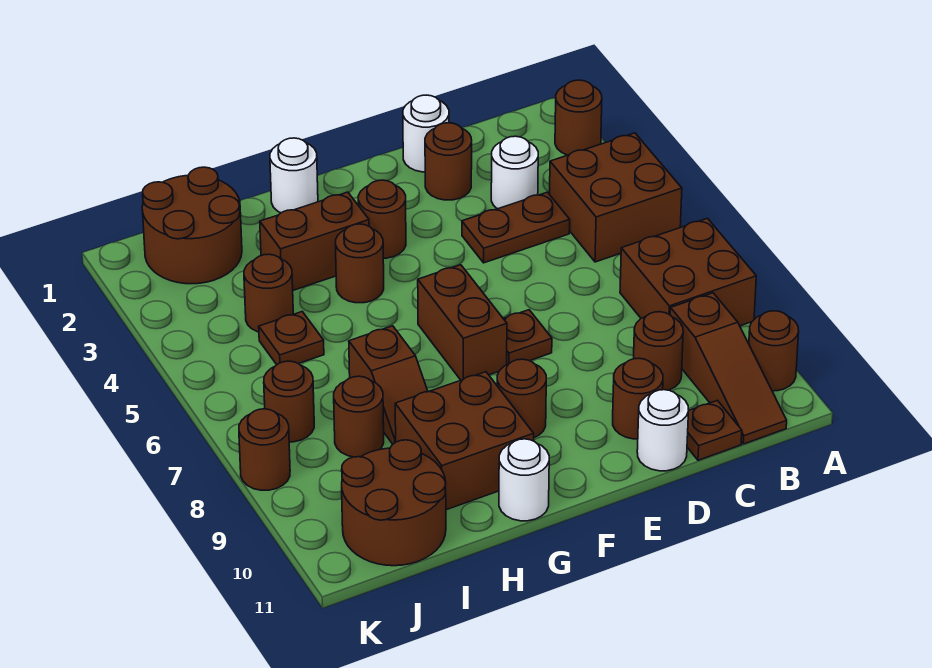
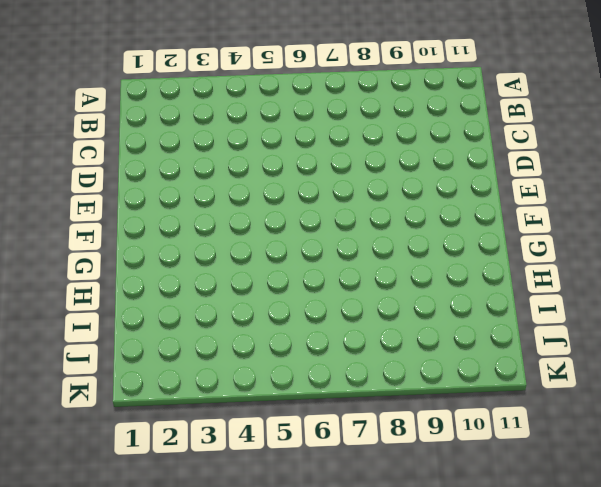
none -> brown 1x1 round brick [555,80,602,155]
none -> brown 2x2 brick [550,133,682,262]
none -> brown 2x2 brick [620,218,756,326]
none -> brown 1x1 round brick [749,311,799,391]

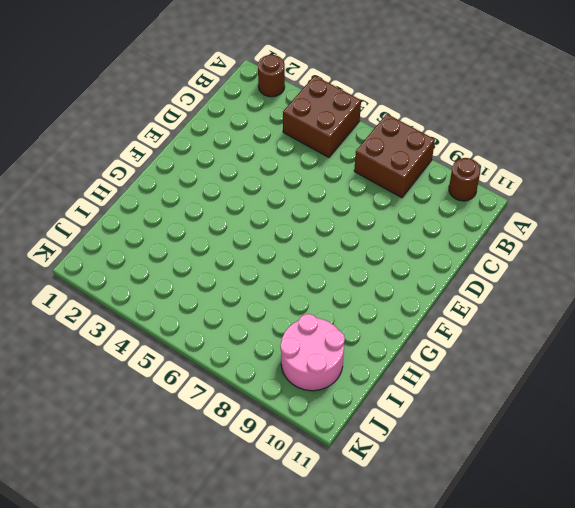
pink 2x2 round brick [280,314,345,391] -> brown 2x2 round brick [342,440,446,566]
none -> brown 1x3 slope [670,293,787,444]
none -> white 1x1 round brick [491,136,538,209]
none -> brown 1x2 plate [462,192,570,263]
none -> brown 1x1 round brick [634,312,683,390]

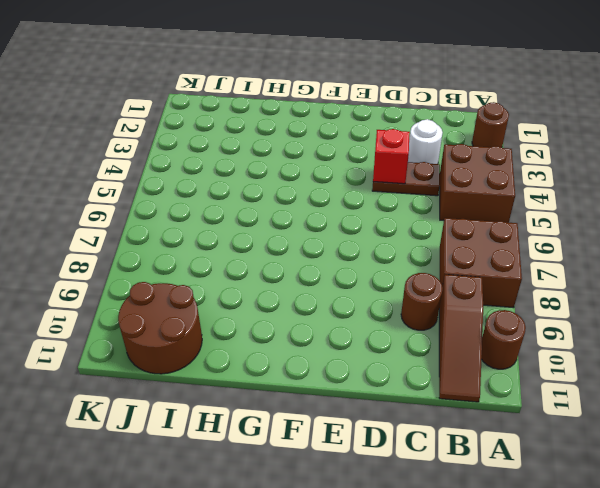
red 1x1 brick [373,129,410,184] -> none
none -> brown 1x1 plate [687,400,742,460]
none -> white 1x1 round brick [403,95,449,172]
none -> brown 1x1 round brick [425,123,472,200]
none -> brown 1x1 round brick [613,358,663,439]

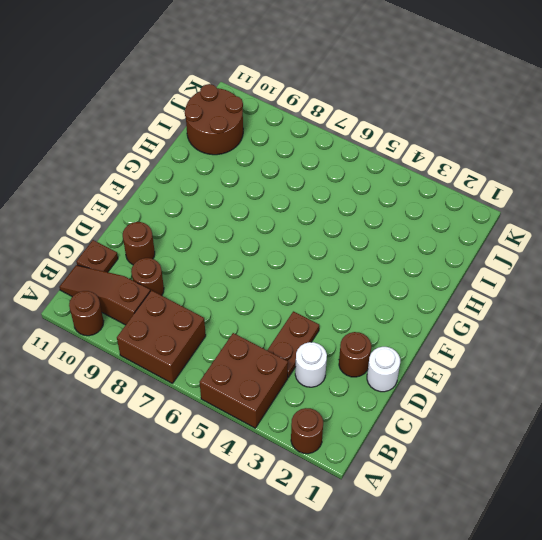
none -> white 1x1 round brick [637,390,689,471]
none -> brown 1x1 plate [503,310,552,365]
none -> brown 1x1 round brick [358,180,406,258]
none -> brown 1x2 brick [418,265,507,380]

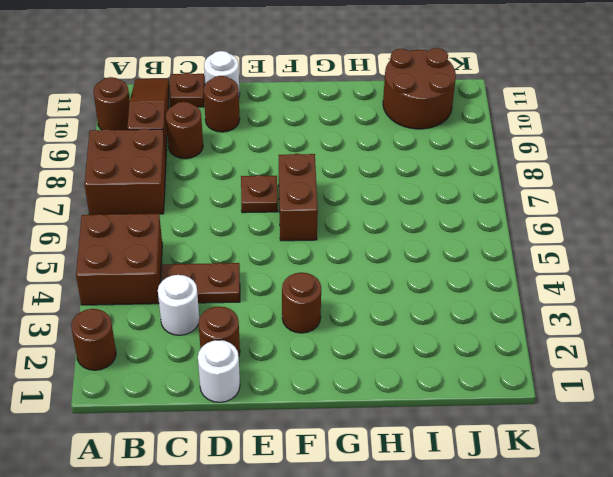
none -> brown 1x1 round brick [497,359,546,438]
none -> white 1x1 round brick [270,138,318,213]
none -> brown 1x2 brick [260,192,369,290]
none -> brown 1x1 round brick [335,224,384,303]

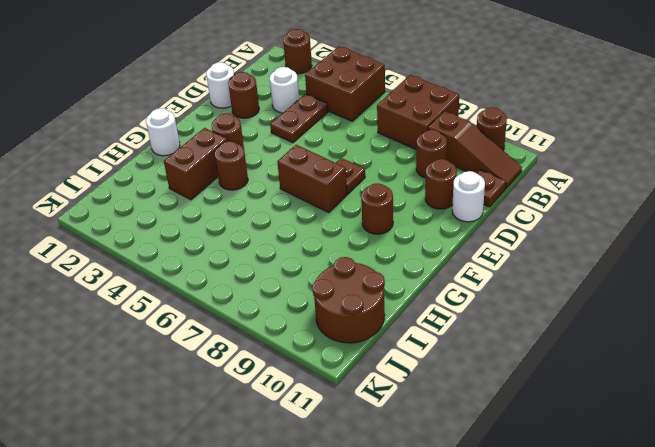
none -> brown 2x2 brick [395,372,534,510]
none -> white 1x1 round brick [499,439,549,521]
none -> brown 1x2 slope [349,326,428,444]
none -> brown 2x2 round brick [142,167,242,284]

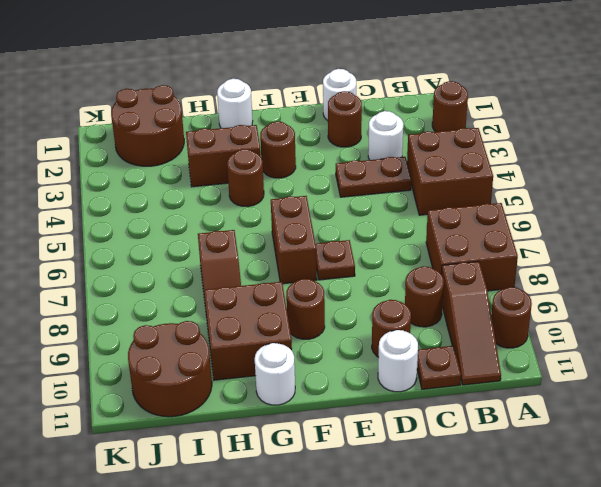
none -> brown 1x1 round brick [244,254,293,332]
none -> brown 1x1 plate [259,312,324,365]
none -> brown 1x1 round brick [334,376,384,457]
none -> brown 1x1 round brick [264,361,314,442]

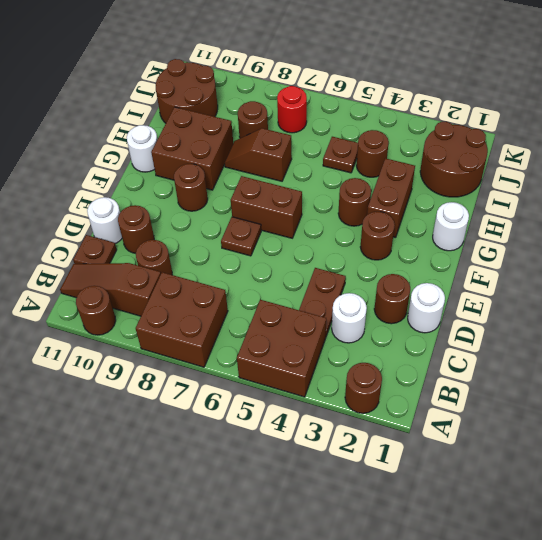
red 1x1 round brick [277,86,307,133] -> brown 1x1 round brick [264,361,314,442]
none -> brown 1x1 round brick [239,409,290,490]

